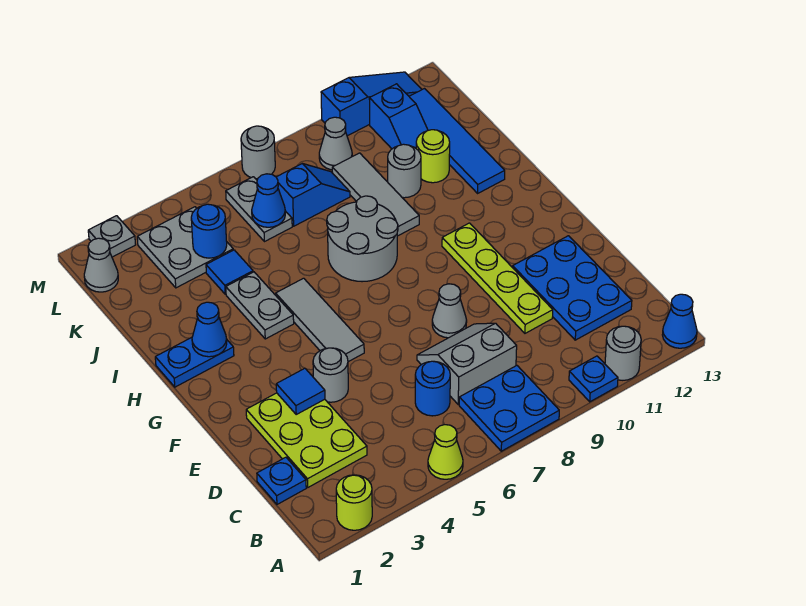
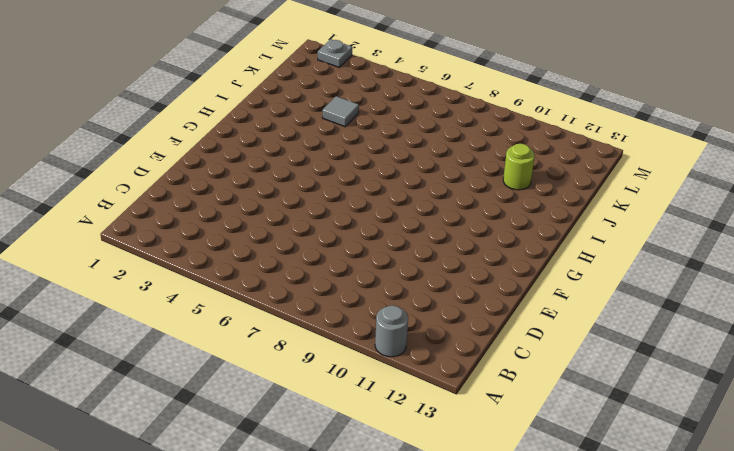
grey 1x1 tile [323,96,359,127] -> blue 1x1 tile [206,250,253,294]
none -> lime 1x1 round brick [336,475,372,530]
none -> lime 1x1 cone [428,425,463,479]
none -> blue 2x2 plate [459,366,559,451]
none -> blue 1x1 plate [569,356,618,402]

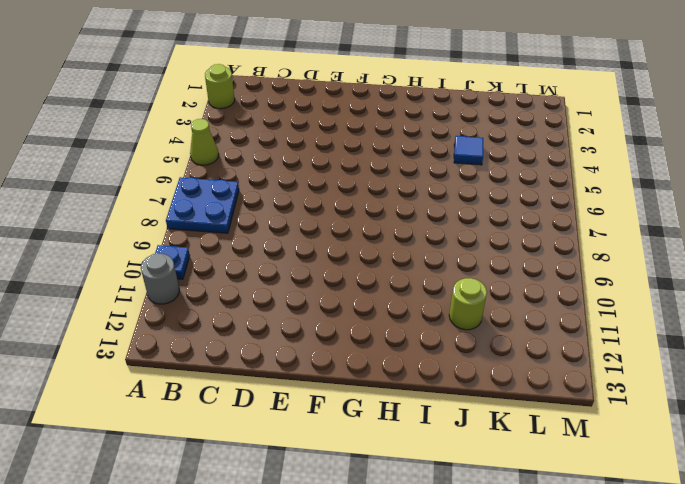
none -> blue 1x1 cone [662,294,697,348]
none -> blue 1x1 plate [257,457,306,504]
none -> lime 2x3 plate [246,393,367,487]
none -> blue 1x1 round brick [415,361,450,416]

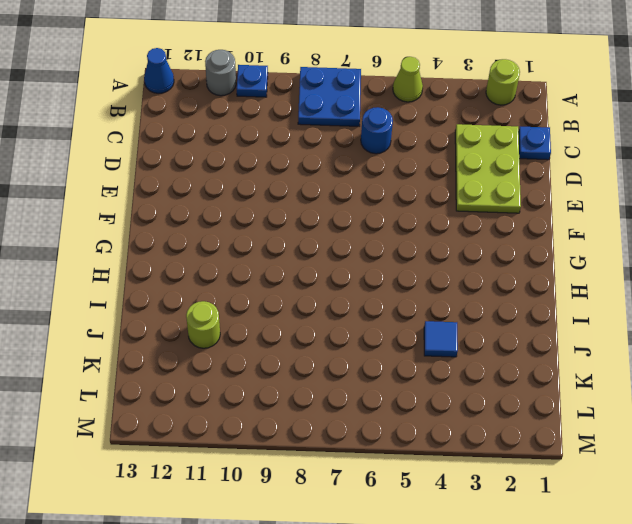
none -> grey 2x2 slope [417,323,517,405]
none -> blue 2x3 plate [513,236,632,340]
none -> lime 1x4 plate [442,223,553,333]
none -> grey 1x1 round brick [313,348,348,402]

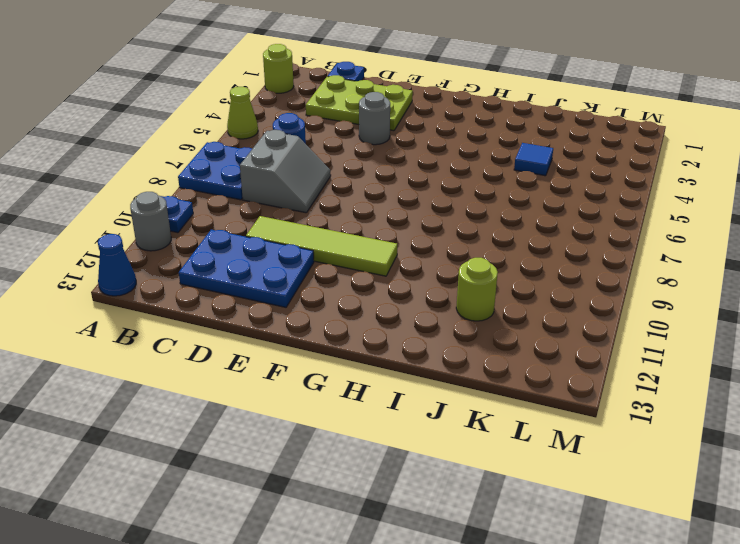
lime 1x4 tile [246,216,397,276] -> lime 1x4 plate [442,223,553,333]
none -> grey 1x1 cone [432,284,467,338]
none -> grey 1x3 tile [276,278,364,362]
none -> blue 1x2 plate [155,337,234,387]
none -> grey 1x2 plate [226,272,294,339]

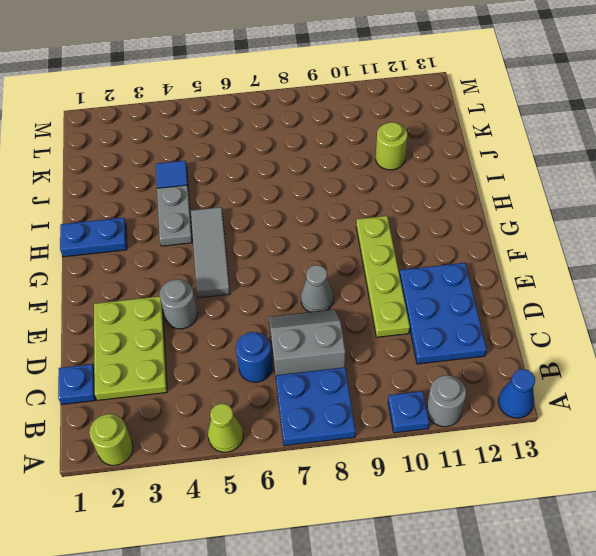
none -> grey 2x2 round brick [327,196,398,282]
none -> grey 1x3 tile [332,153,419,236]
none -> blue 1x4 tile [409,89,505,193]
none -> grey 1x1 round brick [388,144,421,198]

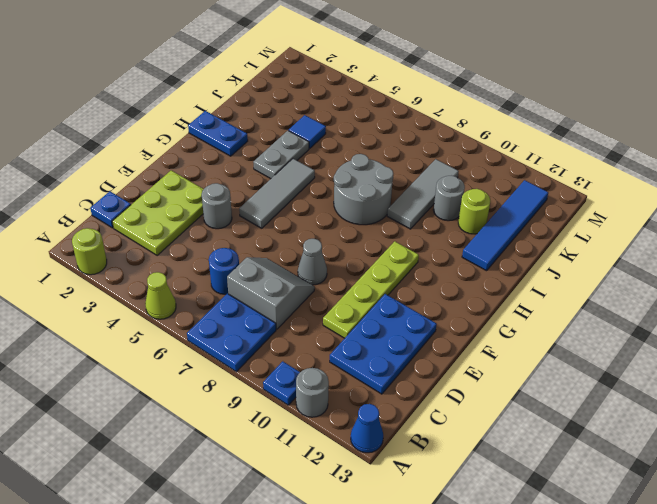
none -> grey 2x2 plate [137,207,233,288]
none -> grey 1x2 plate [226,177,292,242]
none -> blue 1x2 slope [276,164,350,226]
none -> blue 1x2 slope [369,84,428,149]

